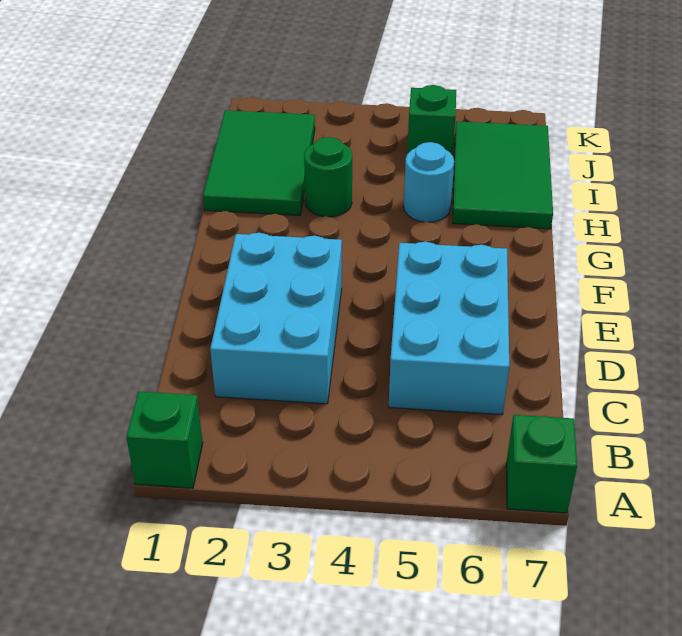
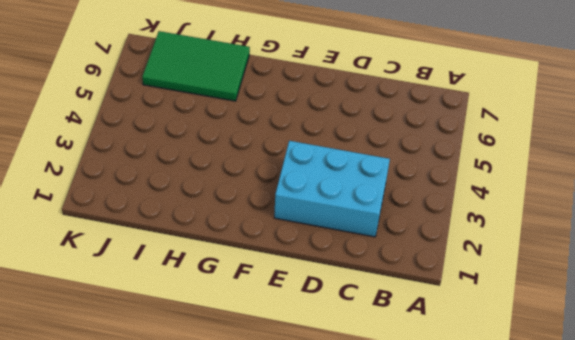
none -> green 1x1 brick [126,392,203,488]
none -> green 1x1 brick [506,415,577,513]

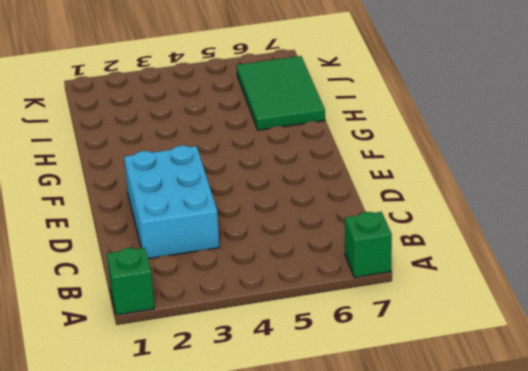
none -> cyan 2x3 brick [389,242,509,415]
none -> green 2x3 tile [203,110,315,216]

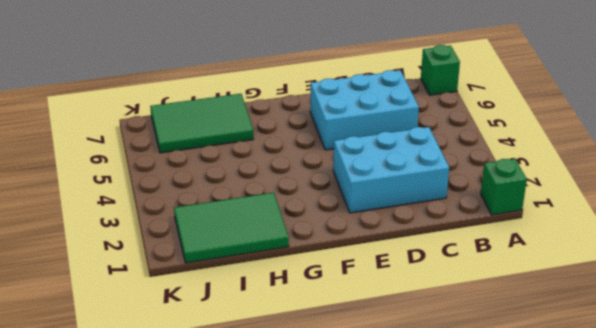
none -> green 1x1 round brick [304,137,352,217]
none -> cyan 1x1 round brick [404,142,454,222]

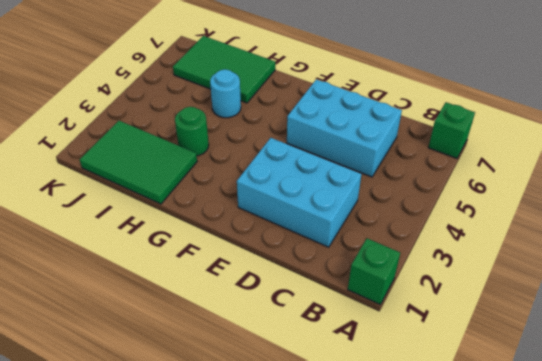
none -> green 1x1 brick [407,85,456,156]

